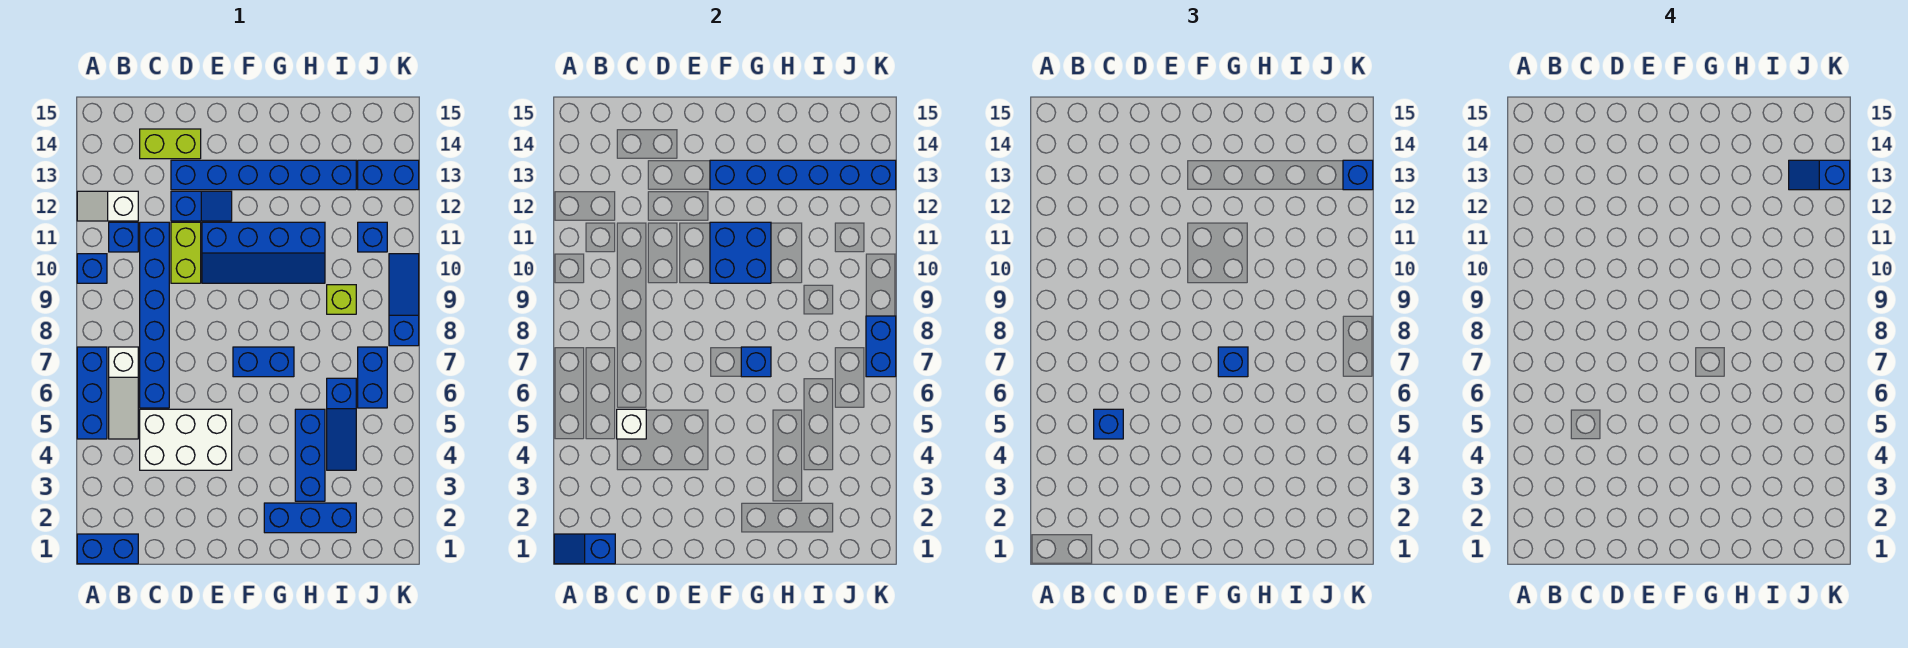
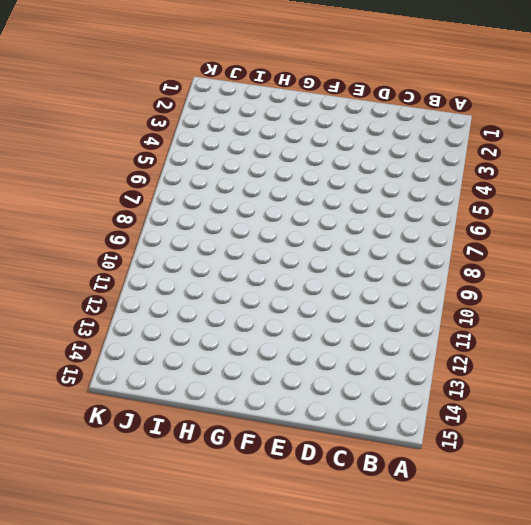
none -> blue 1x2 brick [77,534,138,564]
none -> blue 1x3 brick [77,347,107,439]
none -> blue 1x1 brick [77,254,107,283]
none -> white 1x2 slope [77,191,138,221]

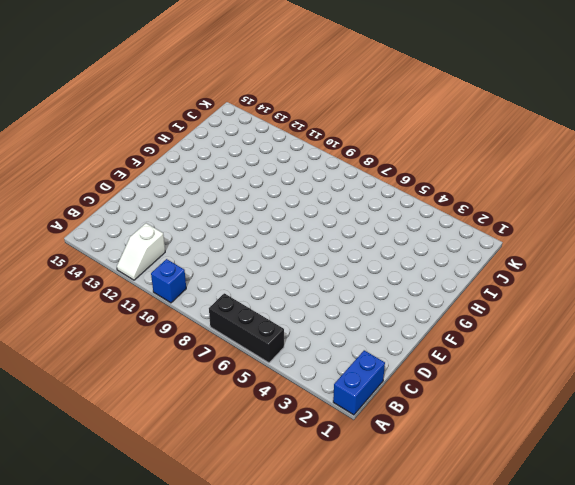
black 1x3 brick [209,293,284,363] -> blue 1x3 brick [77,347,107,439]
none -> white 1x3 slope [109,347,138,439]
none -> blue 1x1 brick [109,222,138,252]
none -> white 2x3 brick [140,409,232,470]
none -> blue 1x6 brick [140,222,169,408]

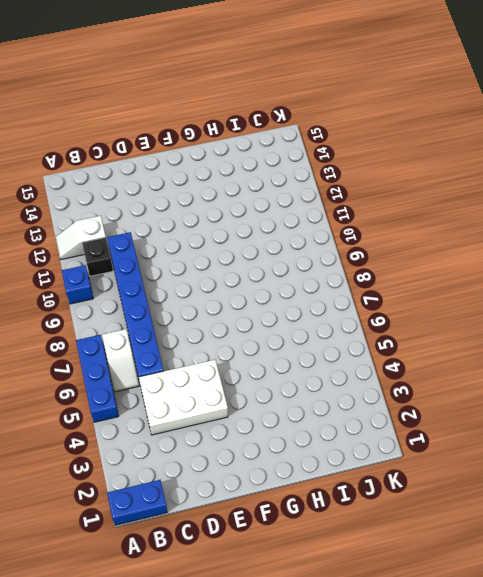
white 1x2 slope [102,329,139,392] -> white 1x3 slope [109,347,138,439]
black 1x1 brick [82,238,113,276] -> blue 1x1 brick [109,222,138,252]
none -> lime 1x2 brick [140,129,201,159]
none -> lime 1x2 brick [171,222,201,283]
none -> blue 1x2 slope [171,191,232,221]
none -> blue 1x6 brick [171,160,356,190]

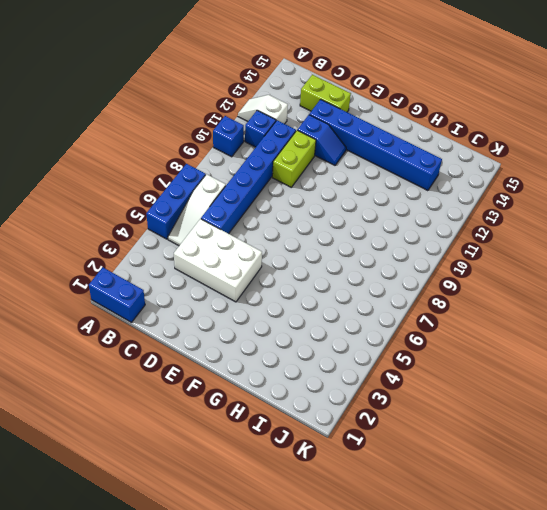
none -> blue 2x4 slope [202,222,325,283]
none -> blue 1x2 brick [233,347,294,377]
none -> blue 1x3 brick [264,503,356,533]
none -> blue 1x3 brick [295,409,325,501]

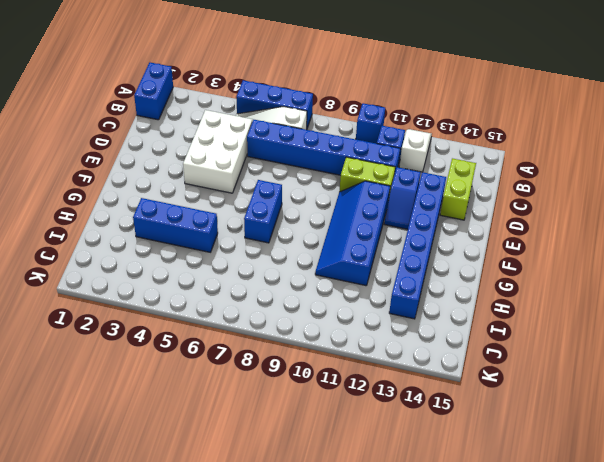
none -> blue 1x3 brick [264,503,356,533]
none -> blue 1x3 slope [327,378,356,470]
none -> lime 1x1 brick [327,285,356,314]
none -> blue 1x2 brick [358,347,387,408]

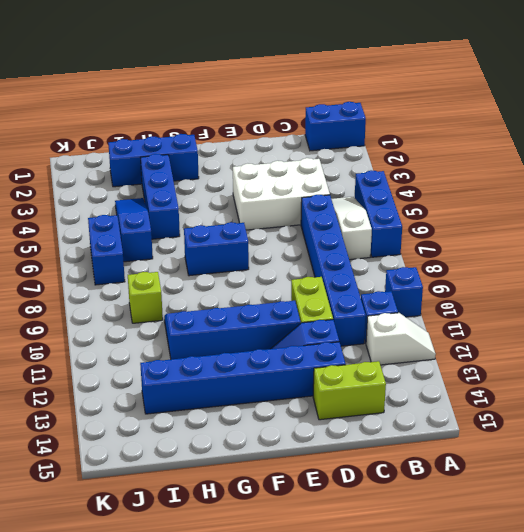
none -> blue 1x1 brick [358,222,387,252]
none -> blue 1x2 brick [358,160,419,190]
none -> blue 1x3 slope [389,254,419,346]
none -> blue 1x2 slope [554,534,615,564]

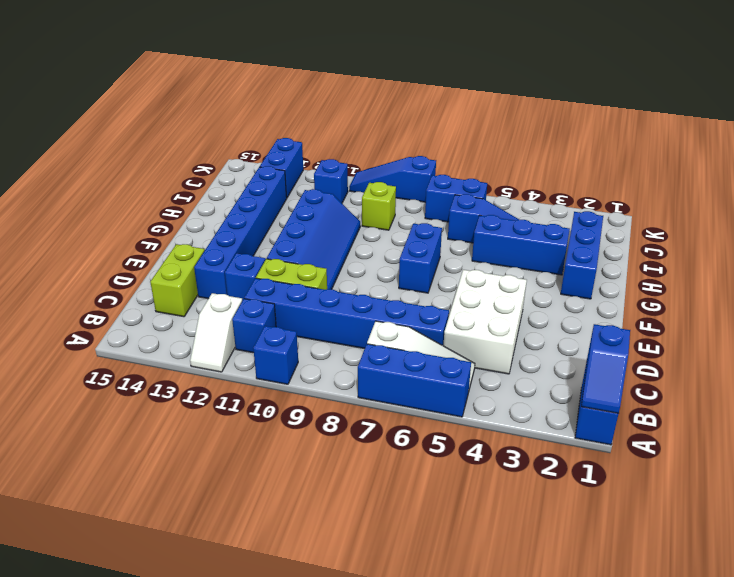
none -> white 1x1 brick [617,409,646,439]
none -> blue 2x2 brick [710,222,771,283]
none -> blue 1x6 brick [710,160,896,190]
none -> blue 1x1 brick [741,347,771,377]

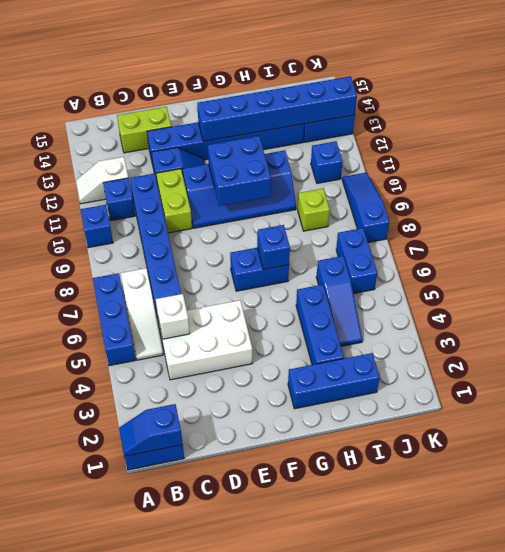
none -> blue 1x2 brick [866,316,896,377]
none -> blue 1x1 brick [1094,409,1123,439]
none -> blue 1x1 brick [1218,347,1248,377]
none -> blue 1x1 brick [1343,160,1373,190]

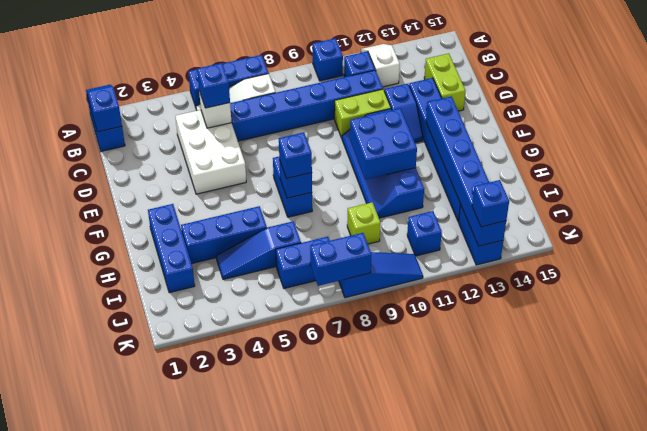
none -> blue 1x2 slope [1789,160,1850,190]

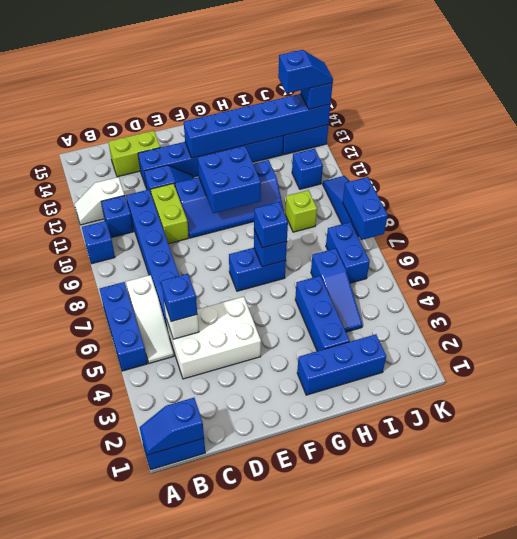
blue 1x2 slope [278,50,333,94] -> blue 1x2 slope turned to [1789,160,1850,190]

